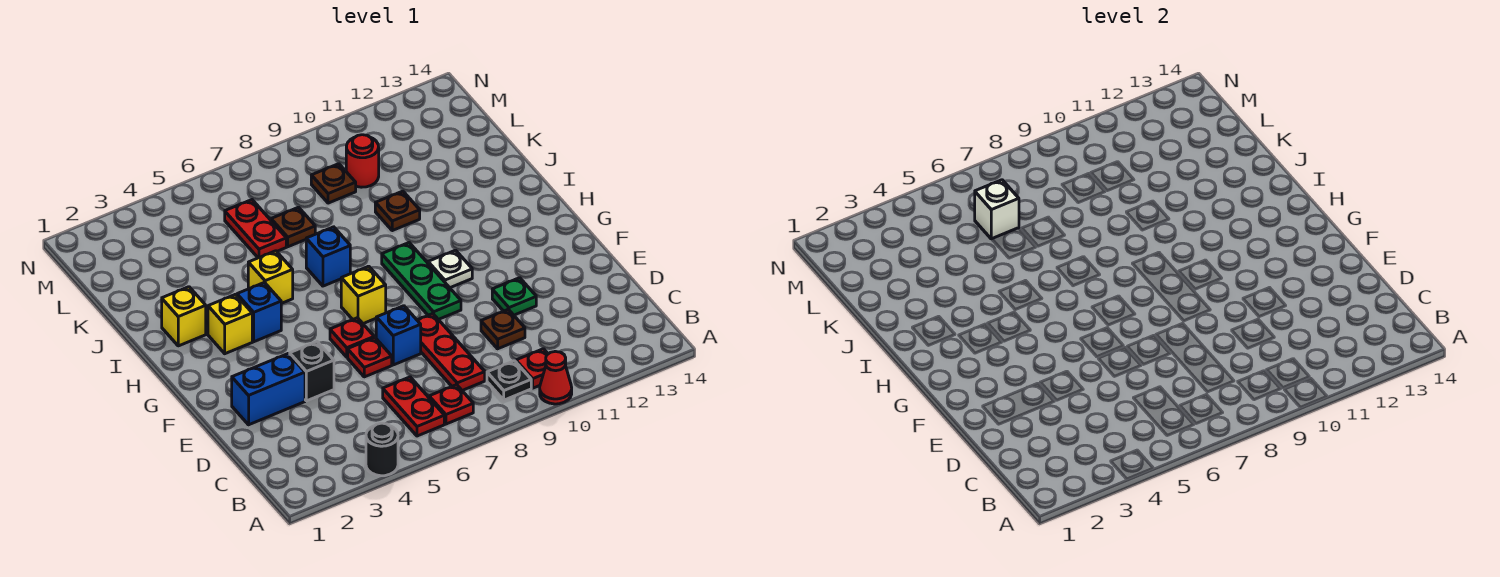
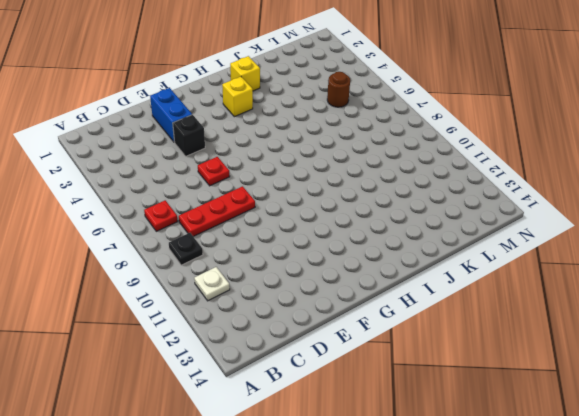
white 1x1 plate [194,267,230,301] -> white 1x1 plate moved to [428,250,472,288]
brown 1x1 round brick [327,72,350,107] -> none
none -> black 1x1 round brick [366,423,398,476]
none -> red 1x1 cone [540,351,572,404]
none -> red 1x2 plate [383,377,444,436]

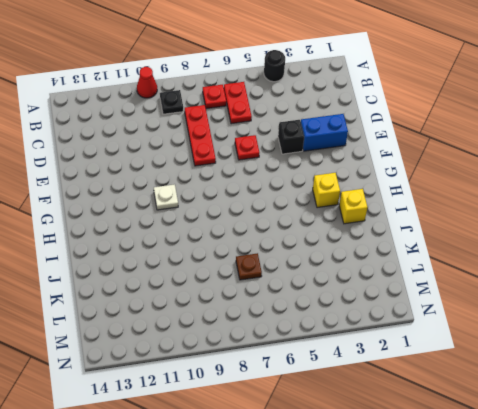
none -> red 1x1 plate [516,349,548,388]
none -> brown 1x1 plate [481,309,525,349]
none -> blue 1x1 brick [376,306,421,365]

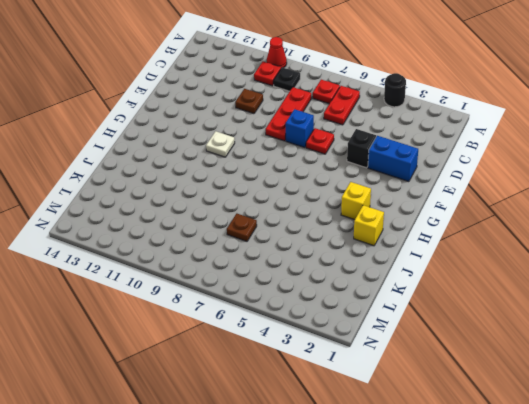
none -> green 1x1 plate [492,278,536,315]
none -> red 1x1 plate [330,318,374,357]
none -> green 1x3 plate [382,243,461,319]

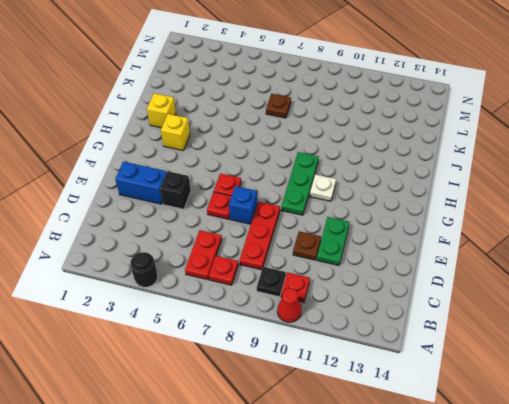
green 1x2 plate [317,217,350,266] -> green 1x1 plate [492,278,536,315]
none -> yellow 1x1 brick [341,266,386,324]
none -> blue 1x1 brick [237,283,281,342]
none -> yellow 1x1 brick [248,251,293,303]

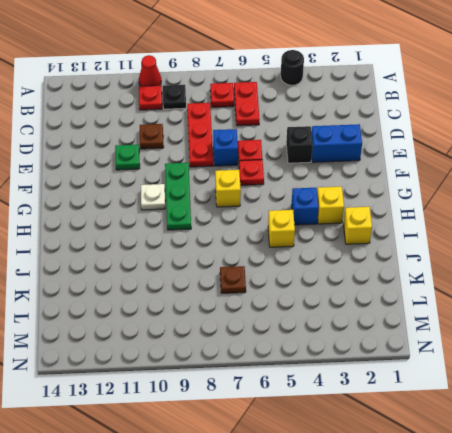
none -> blue 1x1 brick [306,227,350,286]
none -> brown 1x1 plate [375,191,420,231]
none -> red 1x2 plate [225,200,286,258]

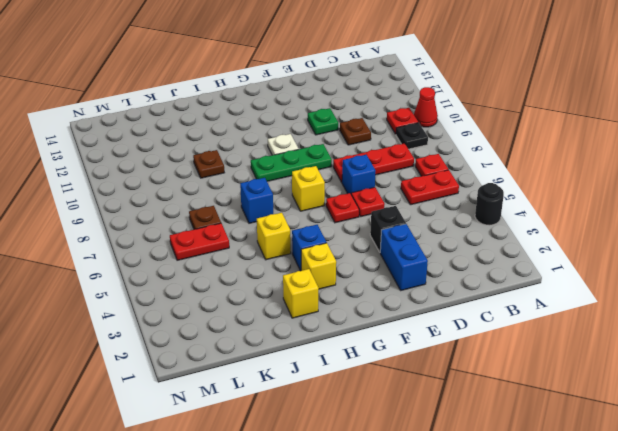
none -> brown 1x1 plate [311,164,356,203]
none -> red 1x1 round brick [346,135,379,187]
none -> white 1x1 brick [975,180,1019,239]

